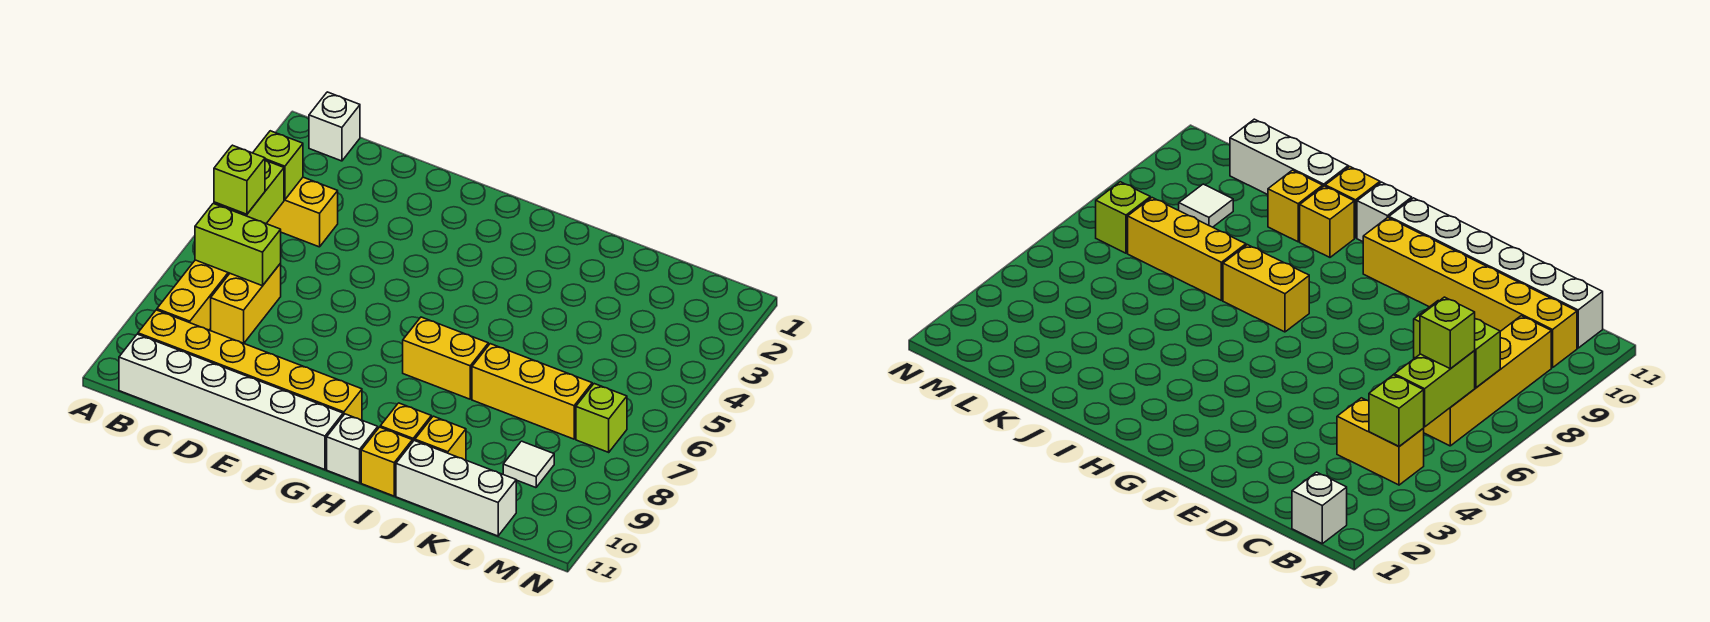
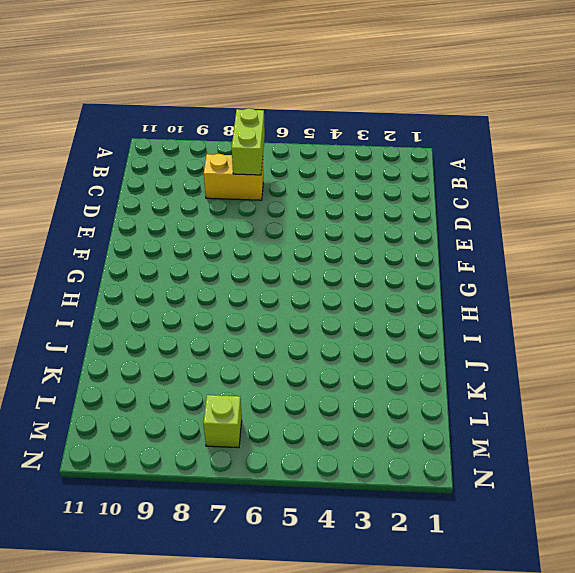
none -> white 1x1 brick [309,92,360,161]
none -> yellow 1x2 brick [266,177,338,247]
none -> yellow 1x4 brick [157,260,230,330]

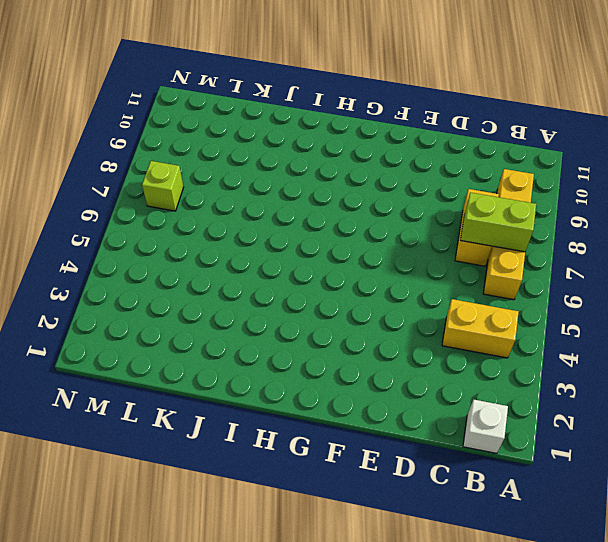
none -> yellow 1x6 brick [138,310,362,420]
none -> white 1x6 brick [119,334,343,470]
none -> yellow 1x2 brick [403,317,488,399]

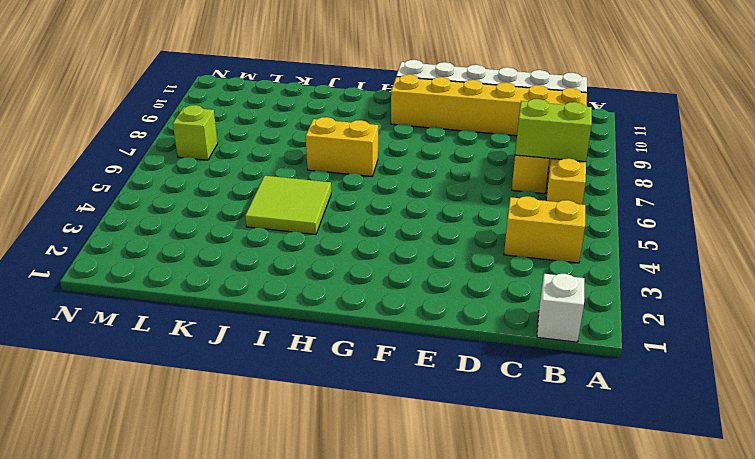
lime 2x2 tile [245,176,331,234] -> none
none -> white 1x1 brick [327,414,378,483]
none -> yellow 1x1 brick [380,403,431,442]
none -> yellow 1x1 brick [361,427,412,496]

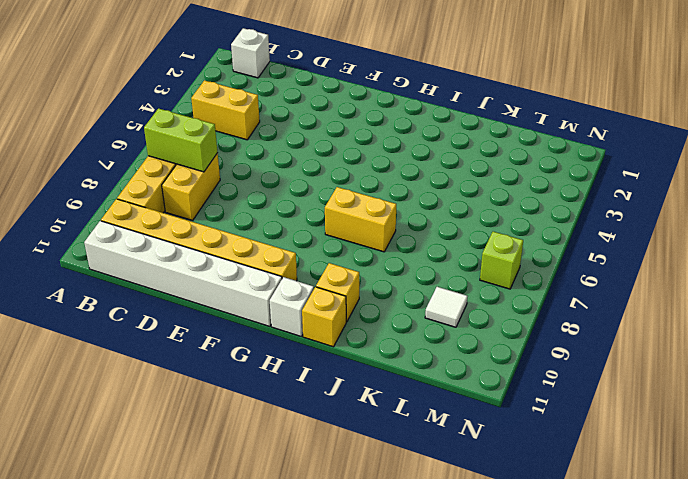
none -> yellow 1x3 brick [472,344,592,439]
none -> yellow 1x1 brick [415,416,466,460]
none -> white 1x3 brick [396,441,516,536]

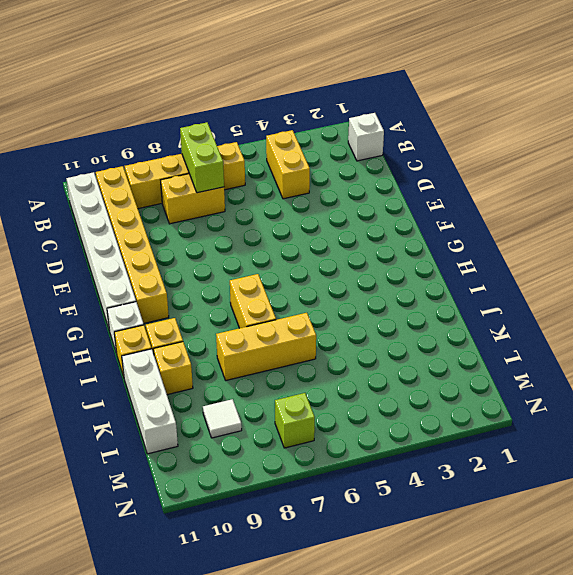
yellow 1x3 brick [216,313,316,380] -> yellow 1x3 brick turned to [472,344,592,439]
none -> lime 1x1 brick [253,131,303,200]
none -> lime 1x2 brick [214,160,284,223]
none -> lime 1x1 brick [214,145,265,214]

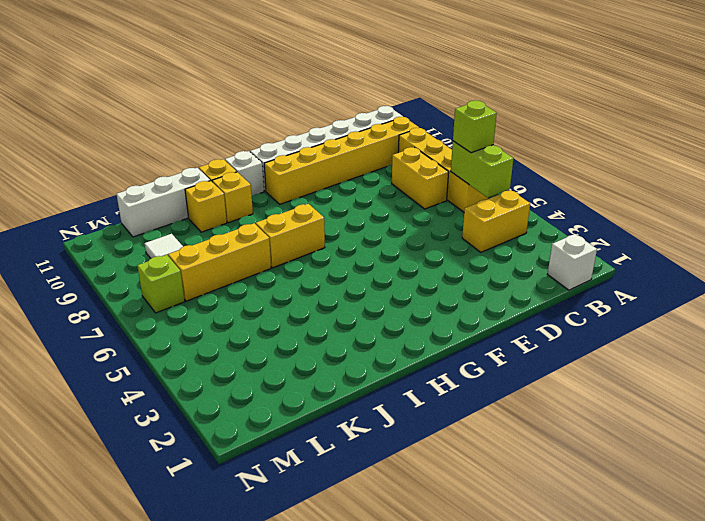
none -> lime 1x1 brick [253,131,303,200]
none -> lime 1x2 brick [195,203,281,286]

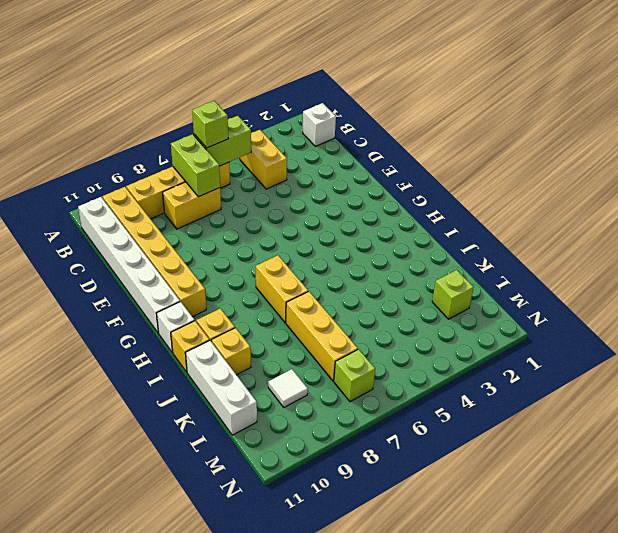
lime 1x1 brick [432,270,474,319] -> lime 1x1 brick moved to [253,131,303,200]

